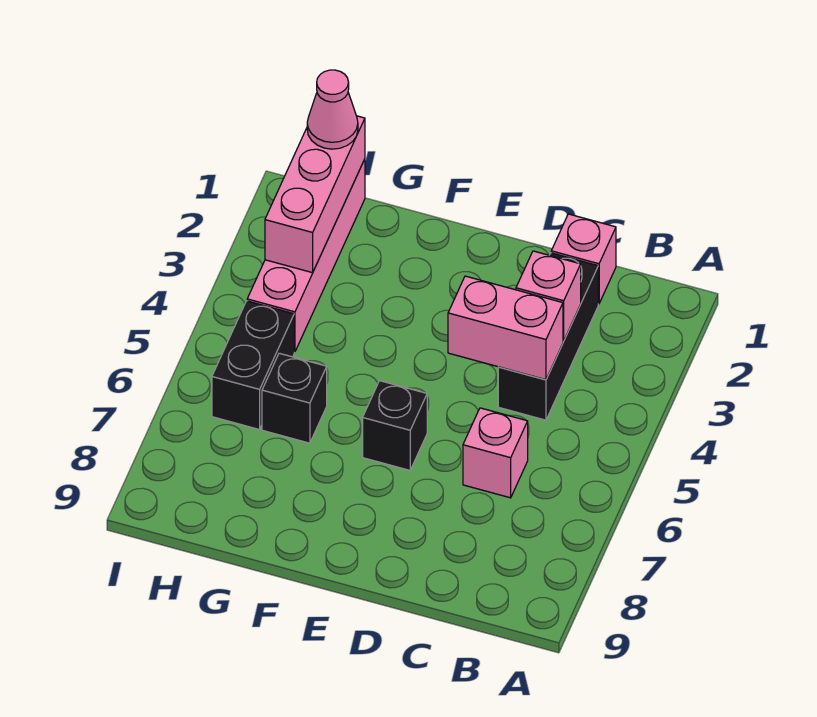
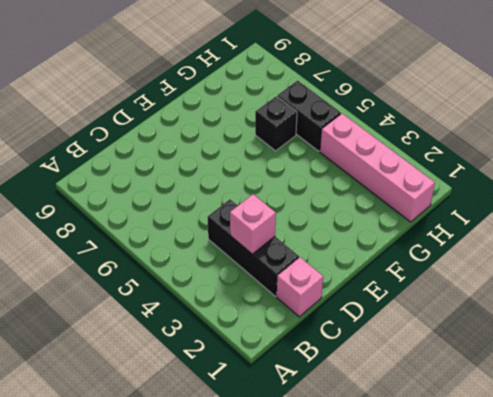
none -> pink 1x1 brick [463,408,528,498]
none -> black 1x1 brick [363,381,427,470]

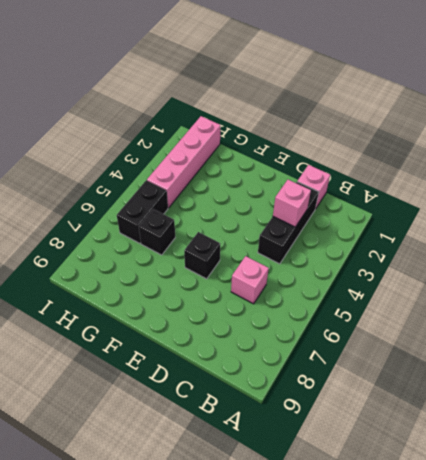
none -> pink 1x2 brick [448,276,563,380]
none -> pink 1x3 brick [265,116,365,273]

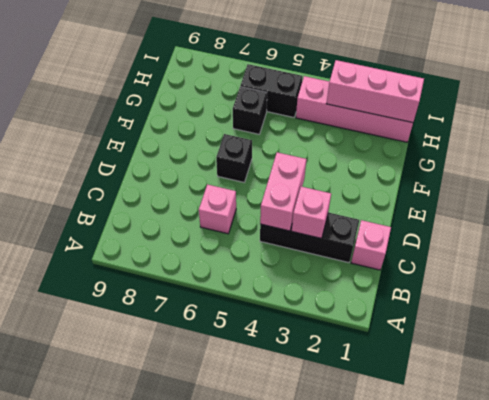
none -> pink 1x1 cone [307,70,358,149]

